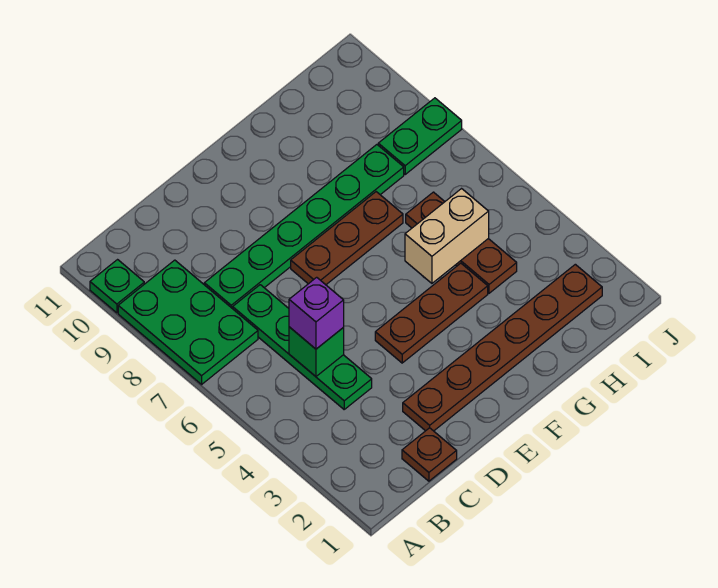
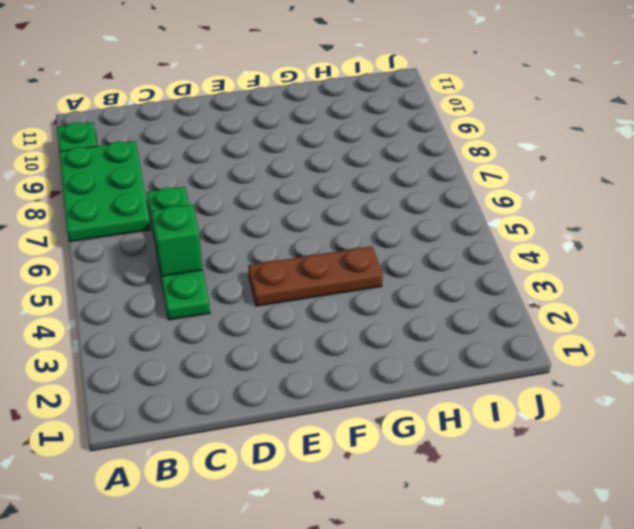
none -> brown 1x1 plate [402,428,457,481]
none -> green 1x6 plate [204,145,404,309]
none -> brown 1x6 plate [403,264,602,431]

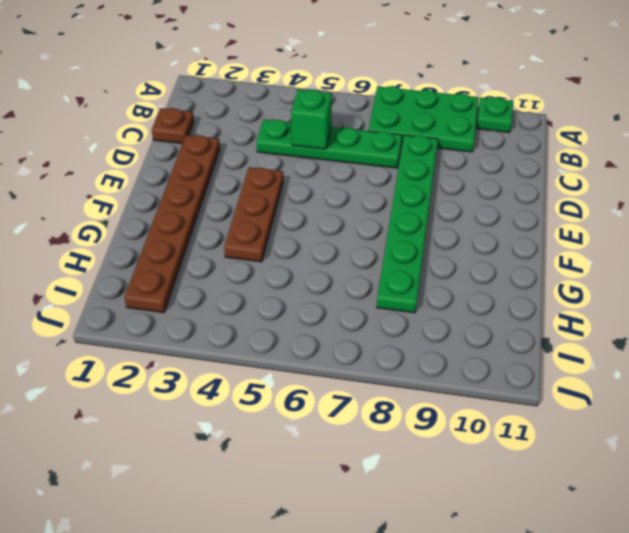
none -> brown 1x3 plate [291,192,403,285]
none -> brown 1x3 plate [406,192,517,293]
none -> green 1x2 plate [378,98,462,174]

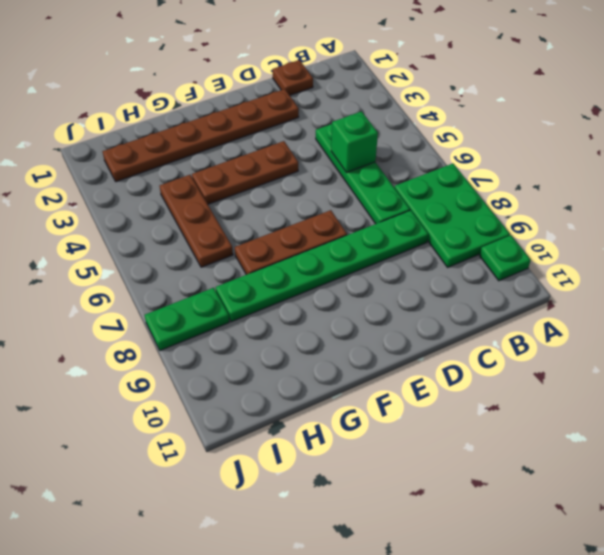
none -> tan 1x2 brick [405,189,489,283]
none -> purple 1x1 brick [289,277,344,349]

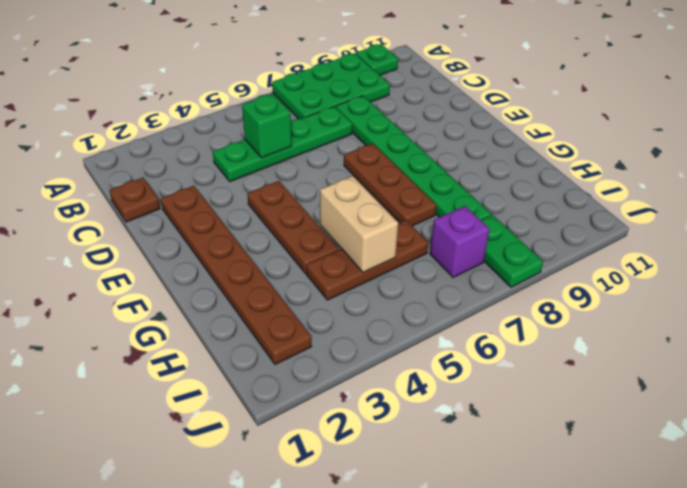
purple 1x1 brick [430,206,490,277] -> purple 1x1 brick moved to [289,277,344,349]

